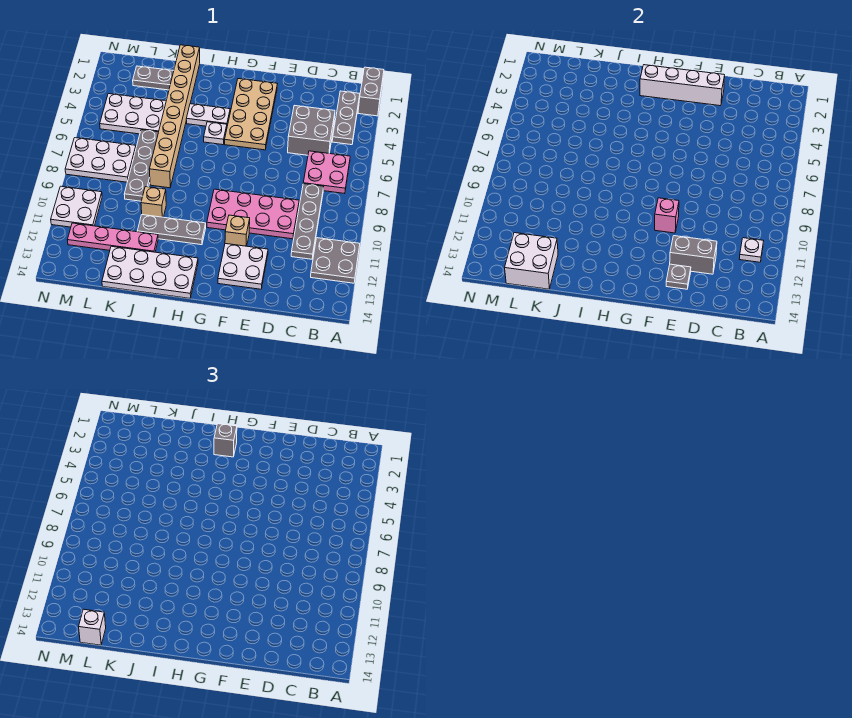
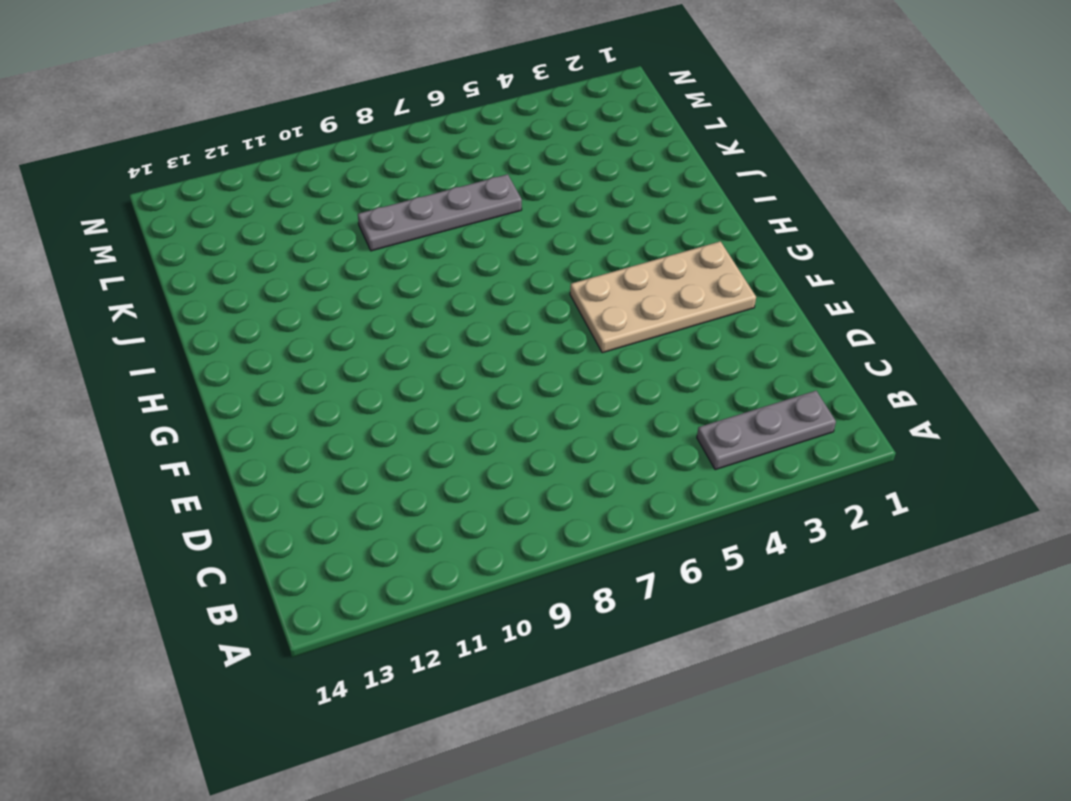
none -> grey 1x2 brick [358,67,384,116]
none -> grey 2x2 plate [311,238,360,283]
none -> pink 2x2 plate [303,151,350,194]
none -> grey 2x2 brick [288,105,335,155]

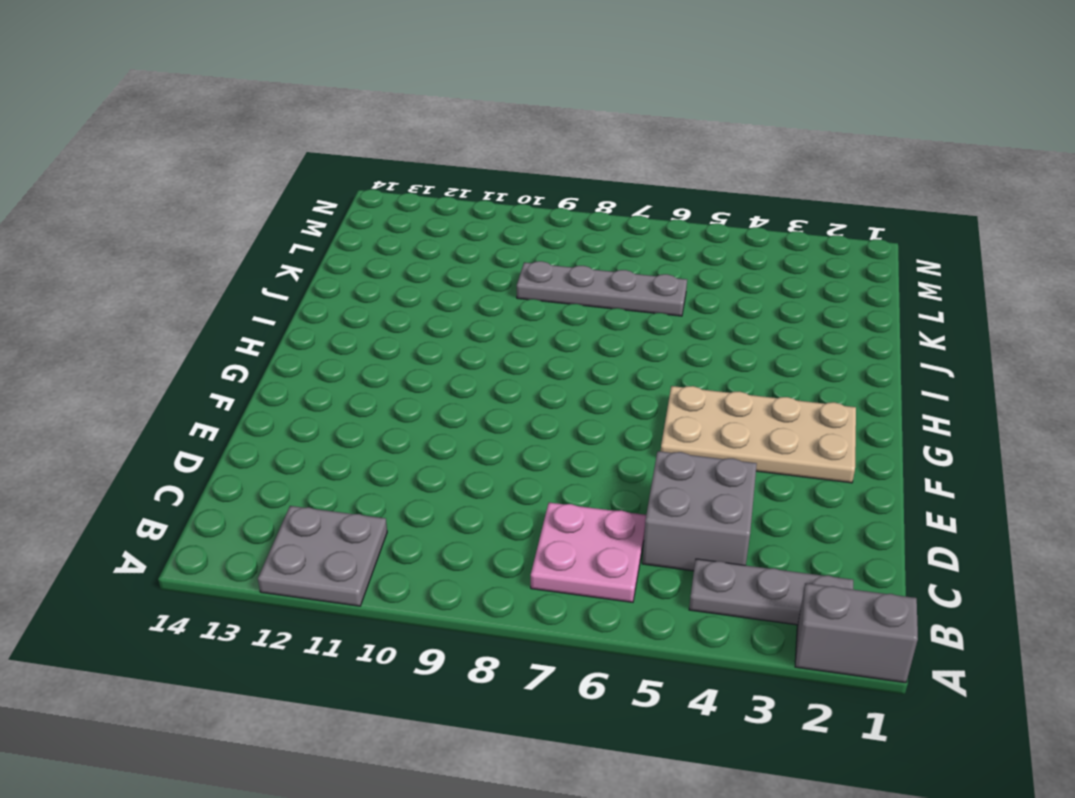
none -> grey 1x4 plate [291,184,324,259]
none -> pink 2x4 plate [207,189,299,239]
none -> white 2x2 plate [218,244,268,289]
none -> tan 1x1 brick [225,215,250,246]

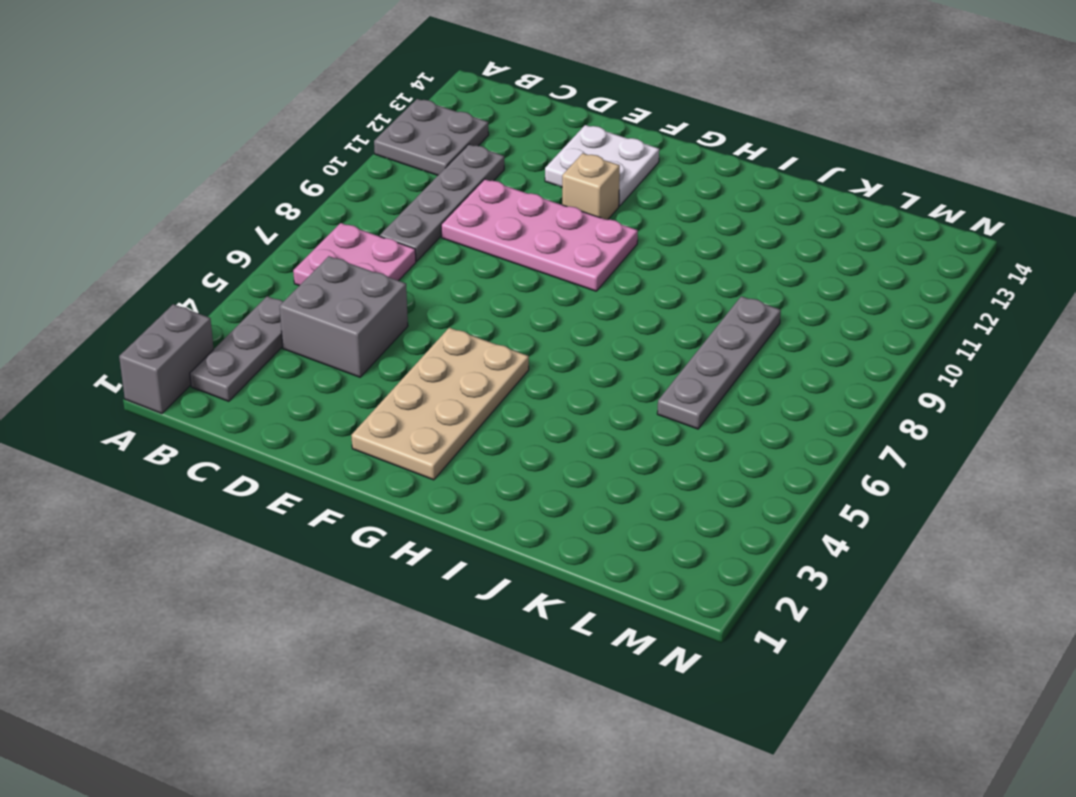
none -> white 1x2 plate [186,104,230,126]
none -> white 1x1 plate [204,122,227,145]
none -> grey 1x3 plate [137,215,206,245]
none -> white 2x4 plate [102,246,198,298]

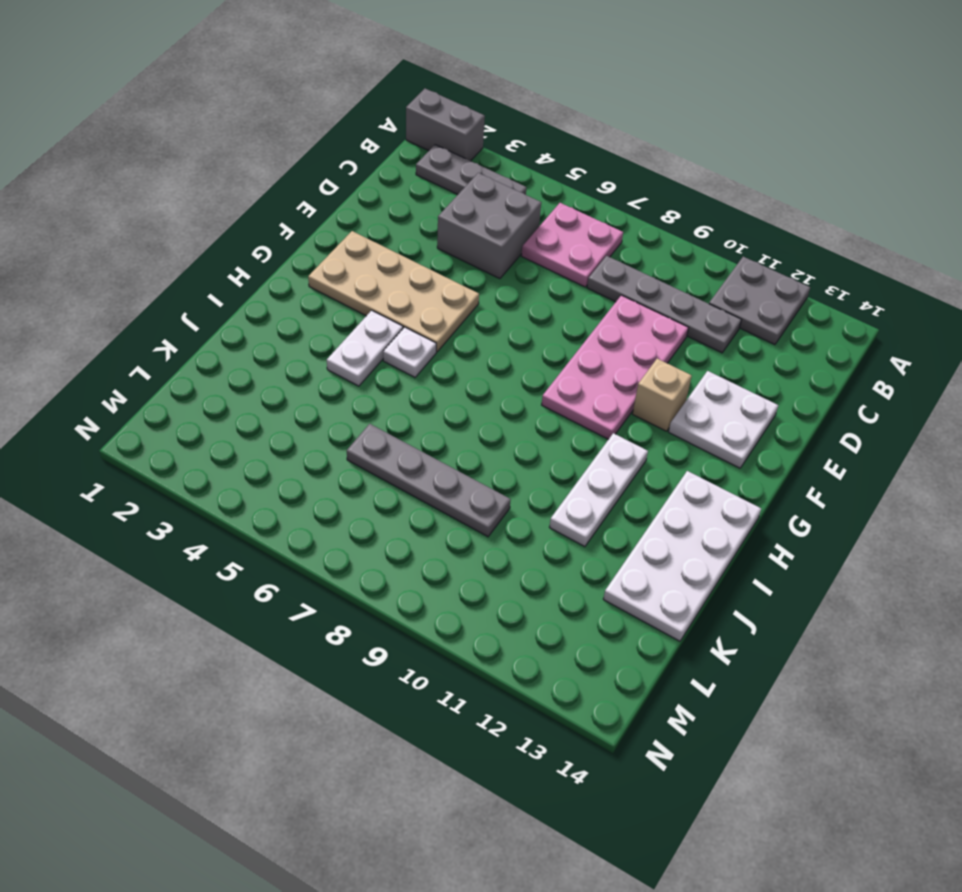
white 1x3 plate [549,433,648,547] -> grey 1x3 plate [137,215,206,245]
none -> tan 1x8 brick [149,45,200,188]
none -> tan 1x1 brick [141,187,166,217]
none -> pink 1x4 plate [68,223,158,252]
none -> grey 1x2 plate [133,66,174,90]

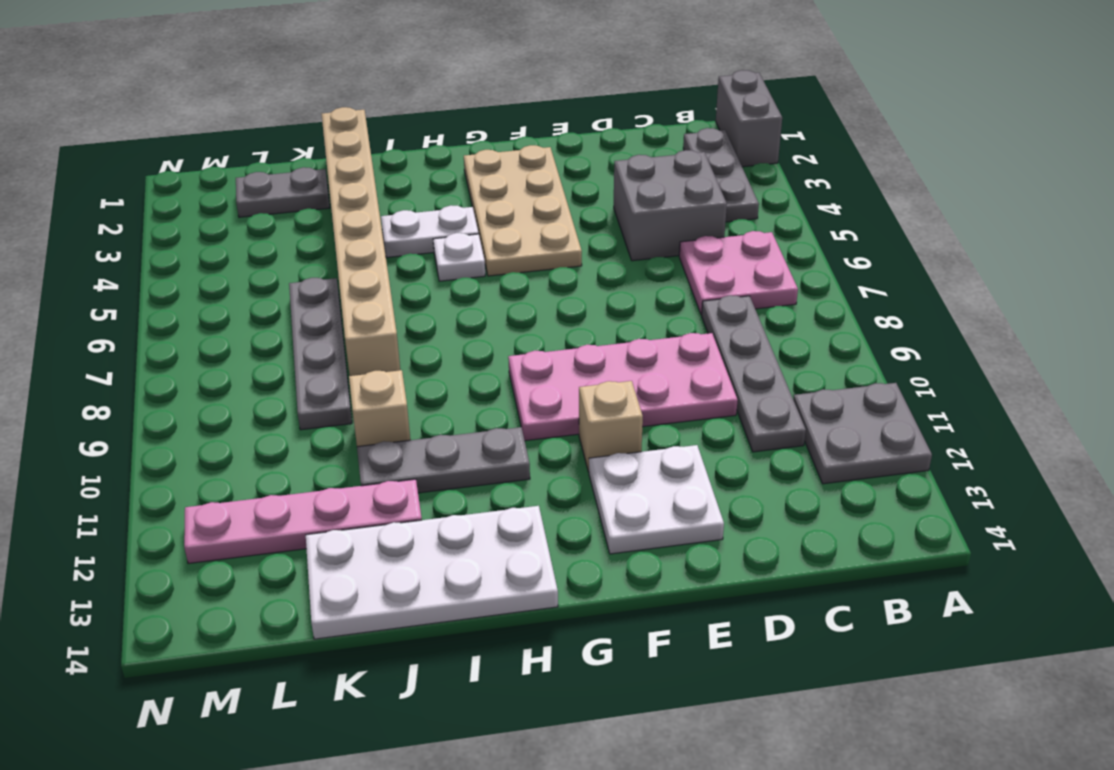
none -> white 2x3 plate [100,94,166,134]
none -> white 2x3 plate [65,138,136,182]
none -> white 2x2 plate [51,186,102,227]
none -> white 1x1 plate [740,238,763,262]

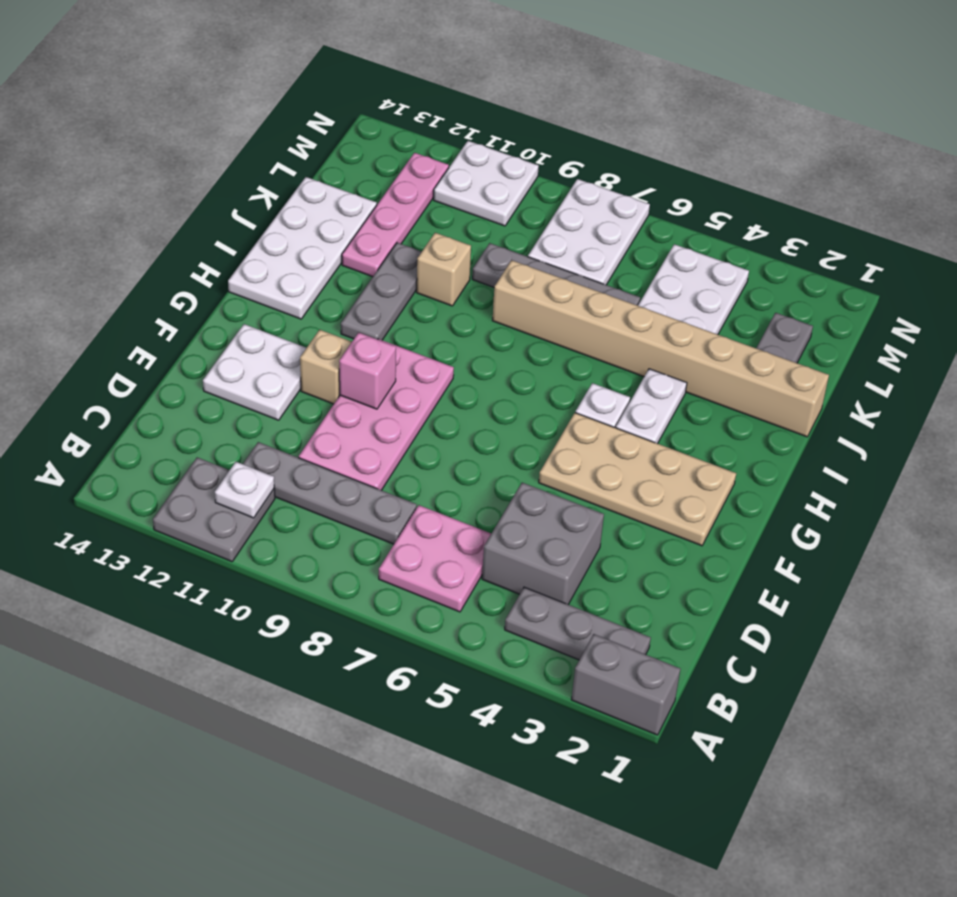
none -> grey 1x2 brick [670,236,717,274]
none -> white 1x4 brick [640,65,725,106]
none -> grey 1x1 plate [666,264,691,289]
none -> white 2x2 brick [505,233,558,289]

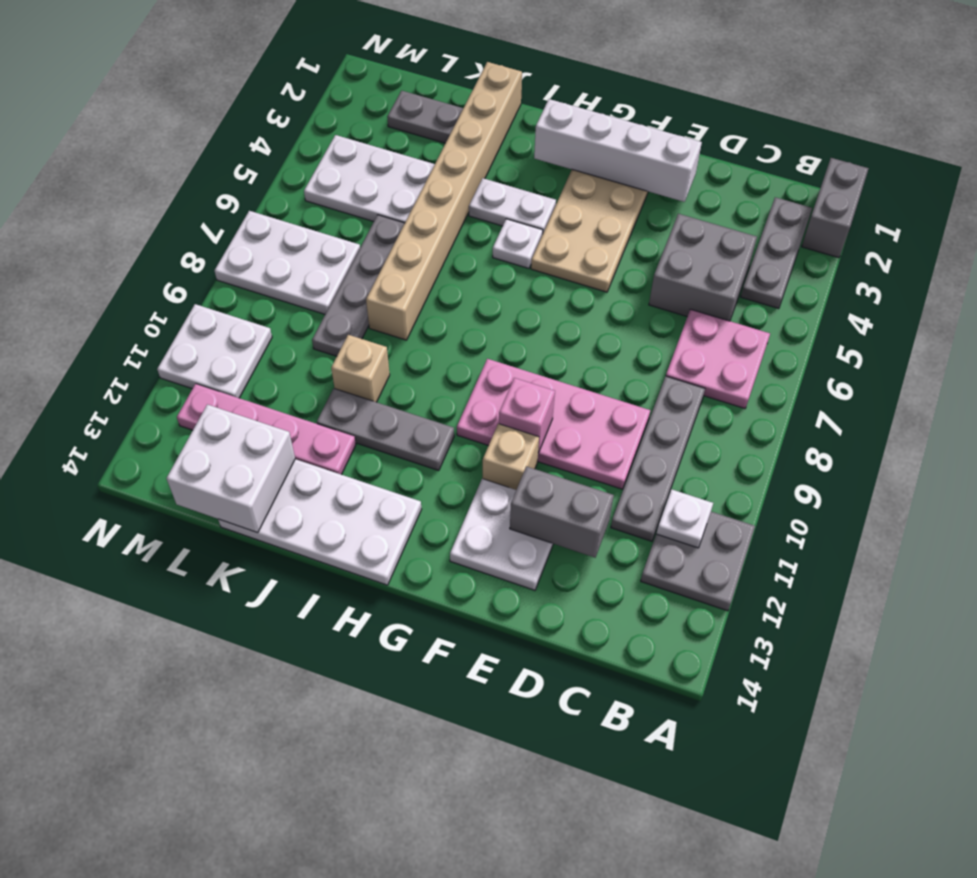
none -> grey 1x1 plate [666,264,691,289]
none -> grey 1x1 brick [214,424,237,457]
none -> white 1x1 brick [79,609,106,645]

